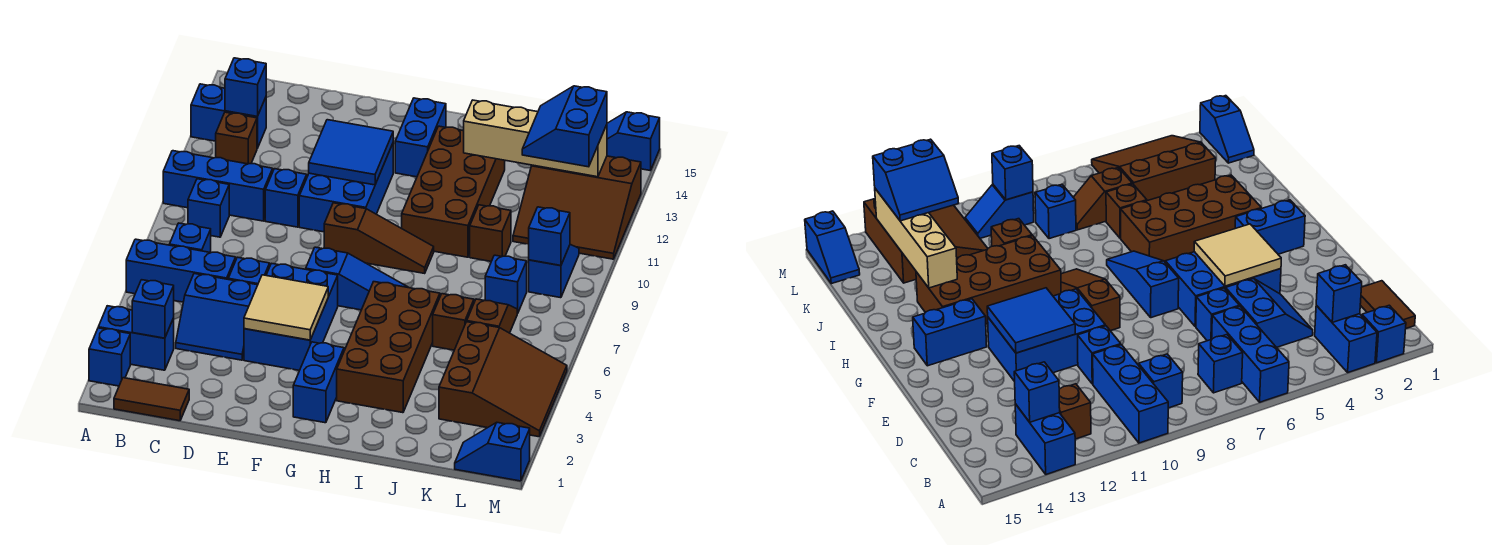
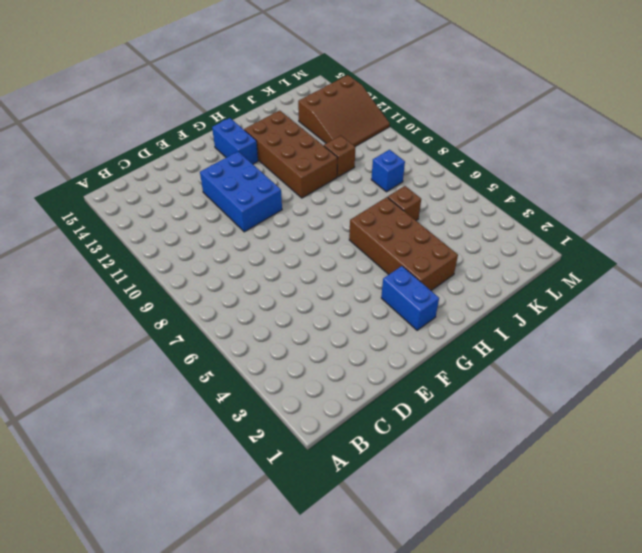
none -> blue 1x1 brick [89,328,130,386]
none -> blue 1x2 brick [98,306,174,370]
none -> blue 1x3 brick [126,239,236,302]
none -> blue 1x3 brick [163,151,273,221]

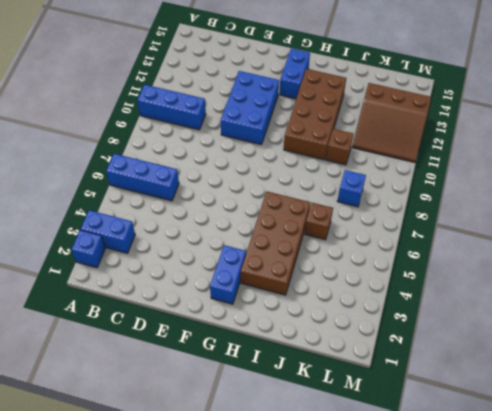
none -> blue 1x2 brick [191,84,266,148]
none -> brown 1x2 tile [114,378,189,421]
none -> blue 1x1 brick [169,223,211,253]
none -> blue 1x1 brick [188,179,229,237]

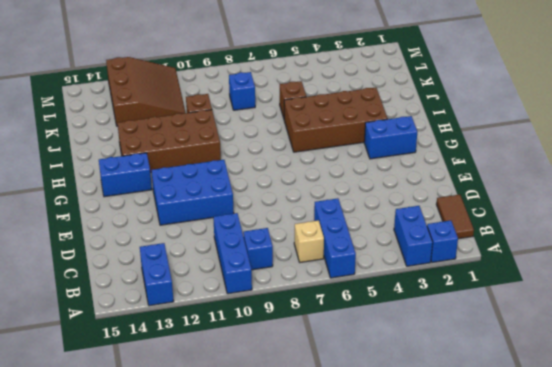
tan 1x1 brick [294,220,324,262] -> blue 1x1 brick [169,223,211,253]
none -> brown 1x1 brick [216,112,257,164]
none -> blue 2x2 slope [176,274,258,360]
none -> blue 1x1 brick [228,257,270,285]
none -> blue 1x1 brick [265,169,307,227]

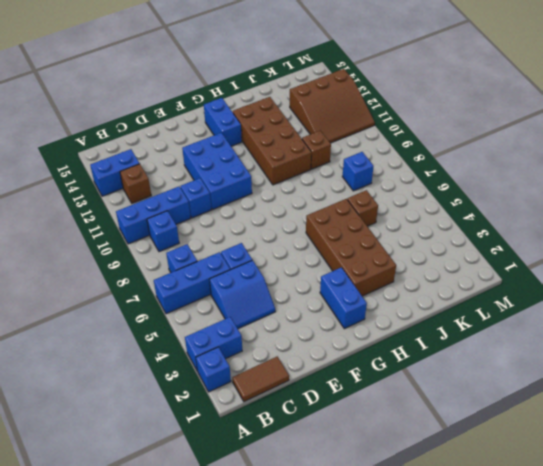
none -> blue 2x3 brick [244,263,338,370]
none -> blue 1x3 slope [306,247,409,310]
none -> brown 1x3 slope [324,203,434,273]
none -> brown 3x3 slope [439,322,567,437]

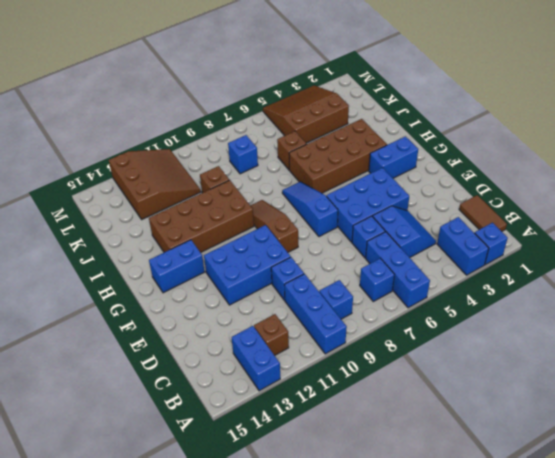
none -> brown 1x2 slope [467,299,518,333]
none -> blue 1x2 slope [455,423,530,481]
none -> blue 1x2 slope [529,244,579,298]
none -> blue 1x2 slope [607,112,660,171]

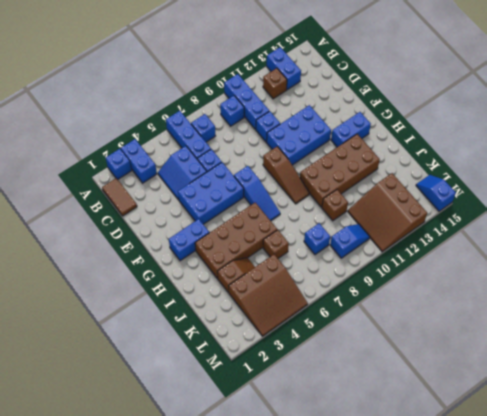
brown 1x2 slope [217,258,255,293] -> brown 1x2 slope moved to [467,299,518,333]
none -> blue 1x2 slope [455,423,530,481]
none -> blue 1x1 brick [132,280,174,338]
none -> blue 1x1 brick [225,58,266,117]
none -> tan 2x2 tile [244,275,328,340]

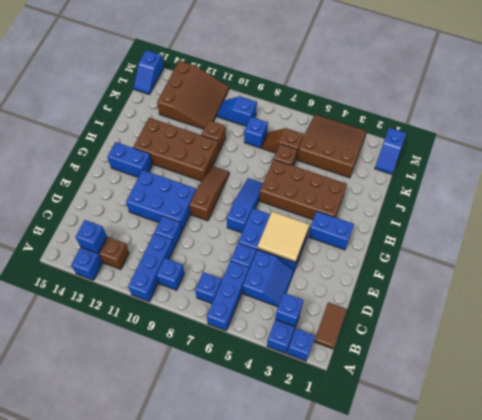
none -> blue 2x2 tile [309,120,393,185]
none -> tan 1x4 brick [464,100,607,177]
none -> blue 1x1 brick [528,207,570,266]
none -> blue 2x2 slope [522,86,607,167]

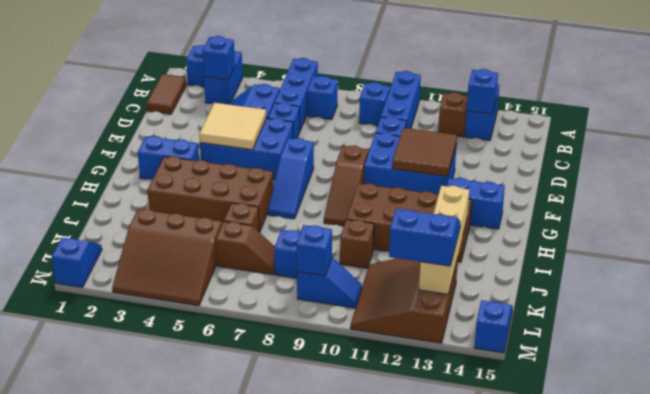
brown 2x2 tile [393,128,457,176] -> blue 2x2 tile [309,120,393,185]

